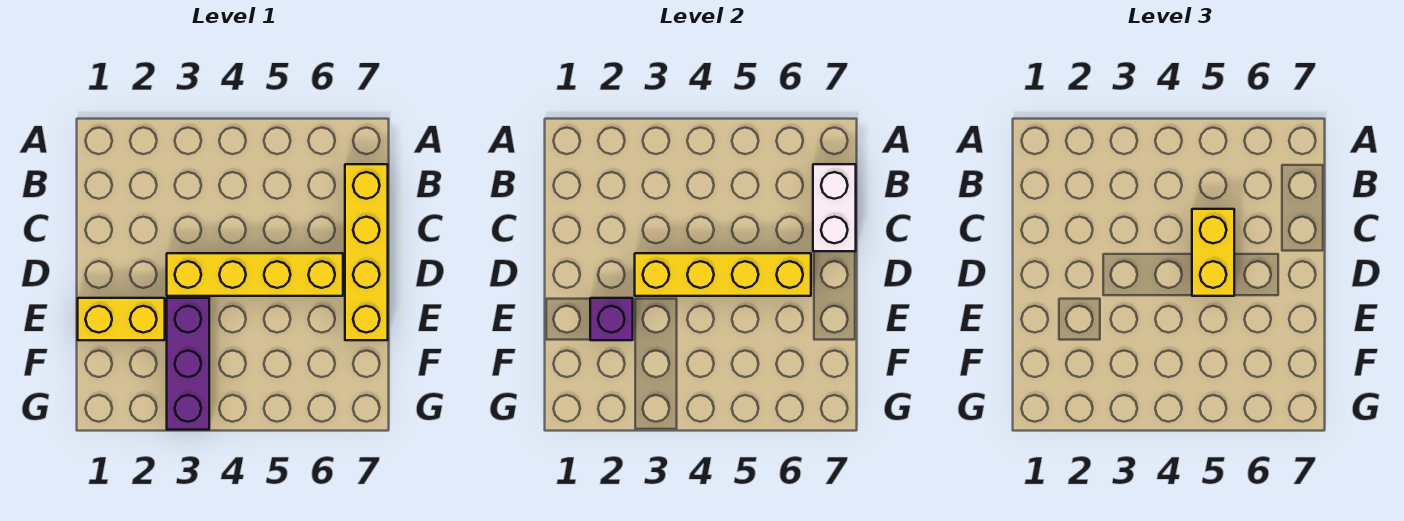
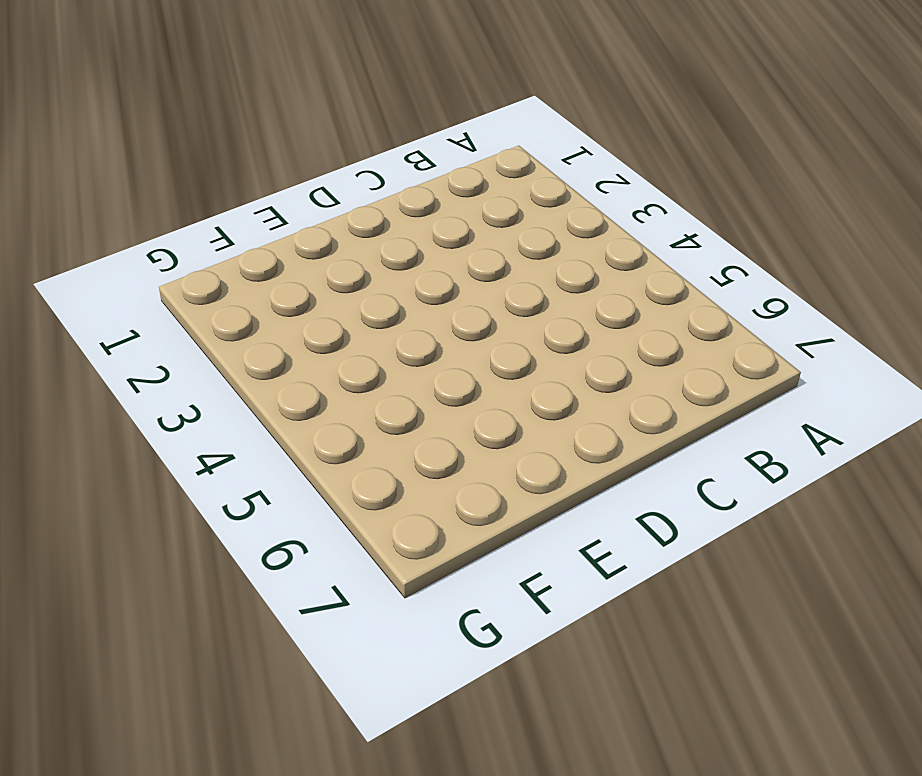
none -> yellow 1x4 brick [345,164,388,340]
none -> yellow 1x4 brick [167,253,343,296]

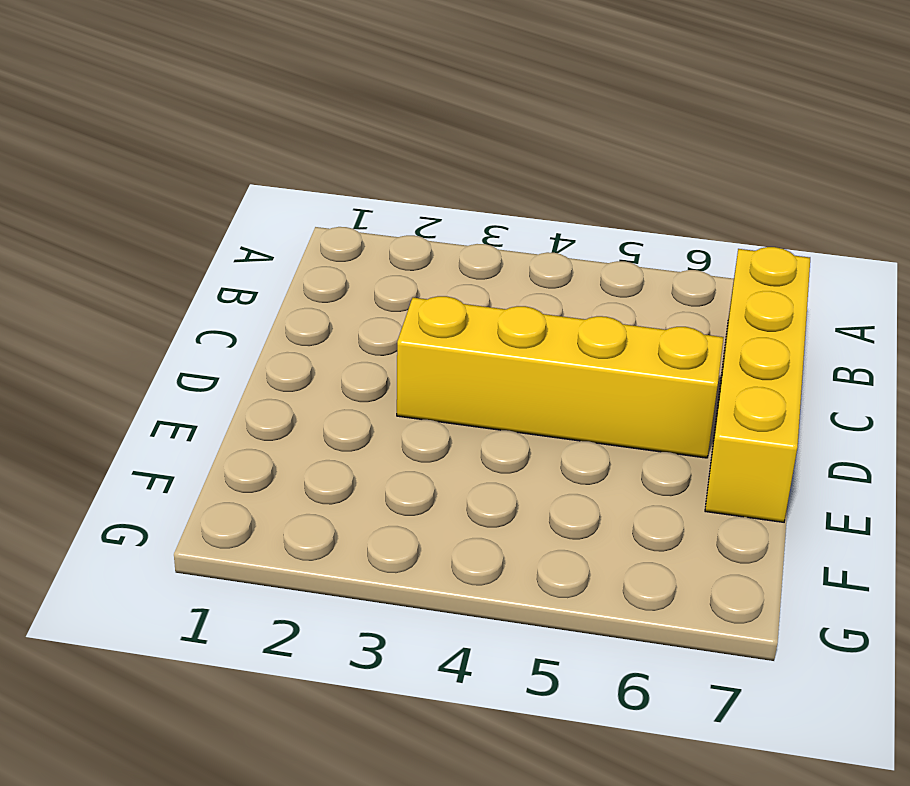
none -> yellow 1x2 brick [78,298,165,340]
none -> purple 1x3 brick [167,298,209,430]

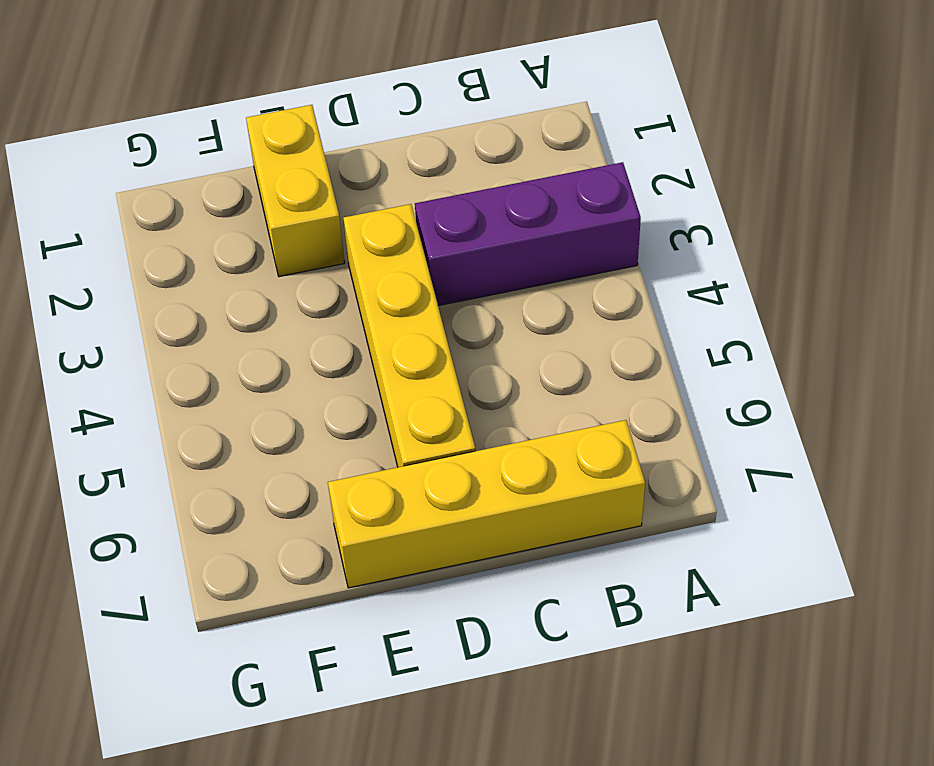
purple 1x3 brick [415,162,641,306] -> purple 1x3 brick moved to [167,298,209,430]
none -> white 1x2 brick [813,164,856,251]
none -> yellow 1x4 brick [635,253,811,296]

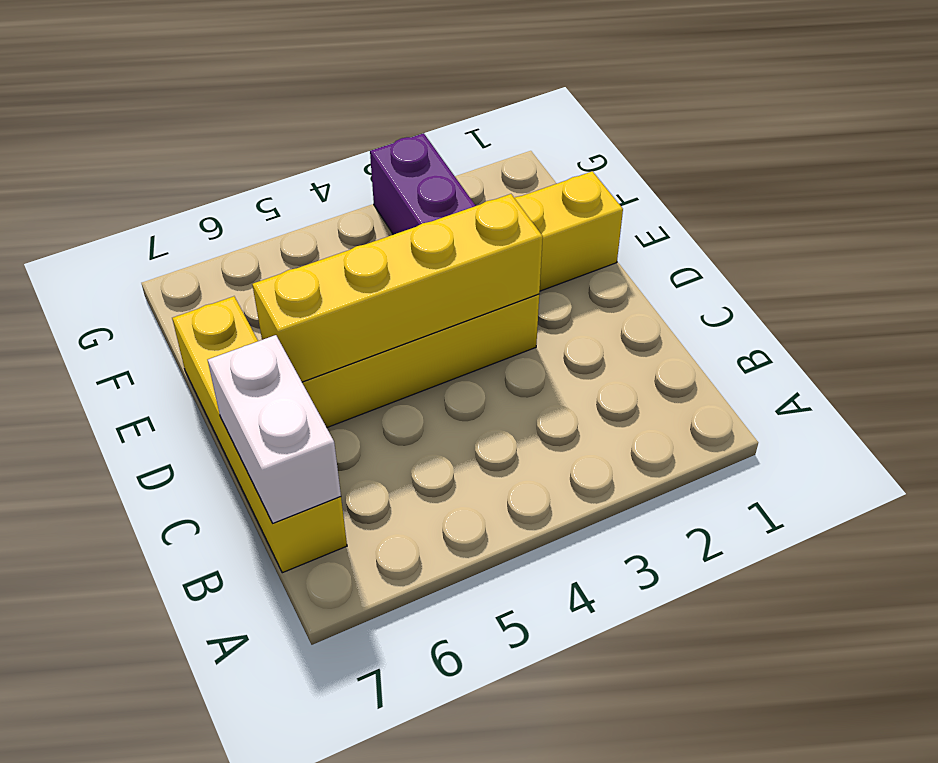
none -> purple 1x1 brick [590,298,633,340]
none -> yellow 1x2 brick [1192,209,1234,296]

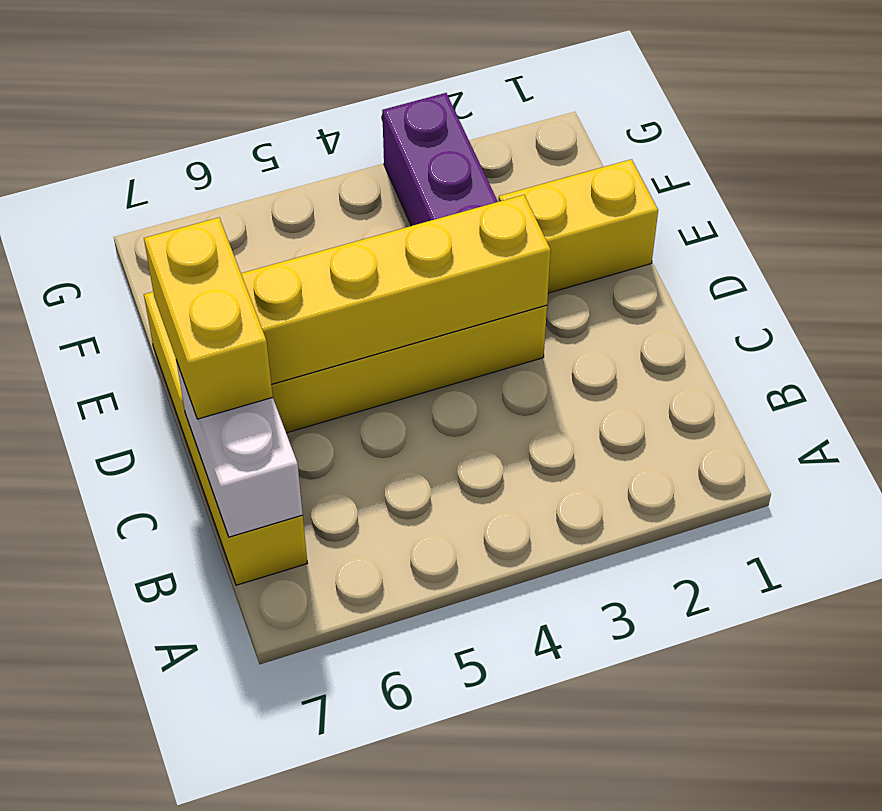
yellow 1x2 brick [144,218,273,419] -> yellow 1x2 brick moved to [1192,209,1234,296]
none -> purple 1x1 brick [590,298,633,340]

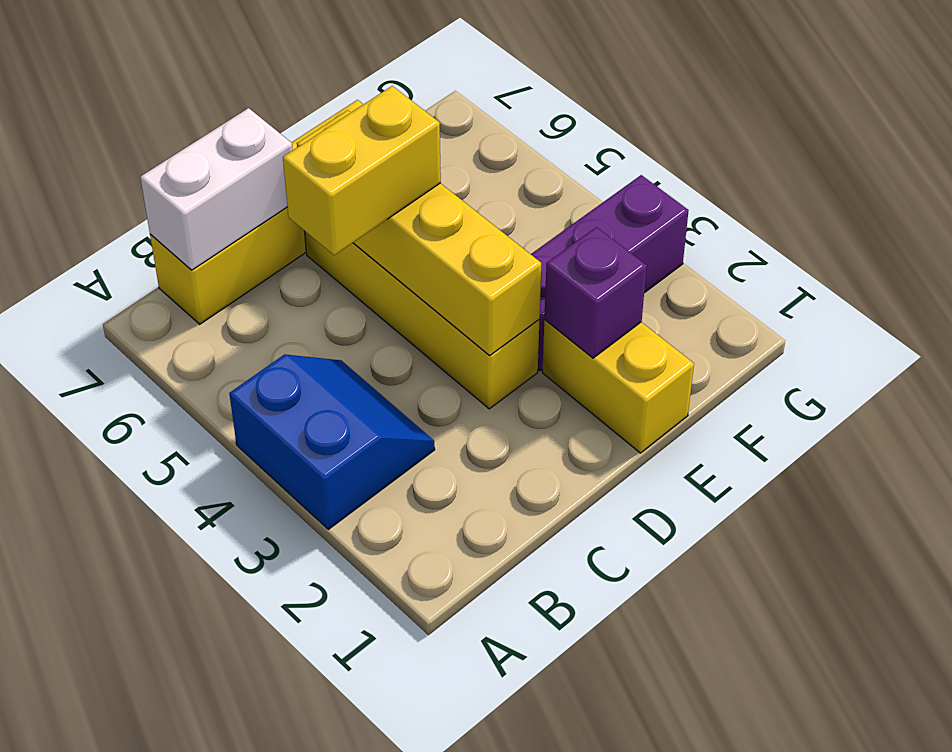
blue 2x2 slope [229,354,435,529] -> none

